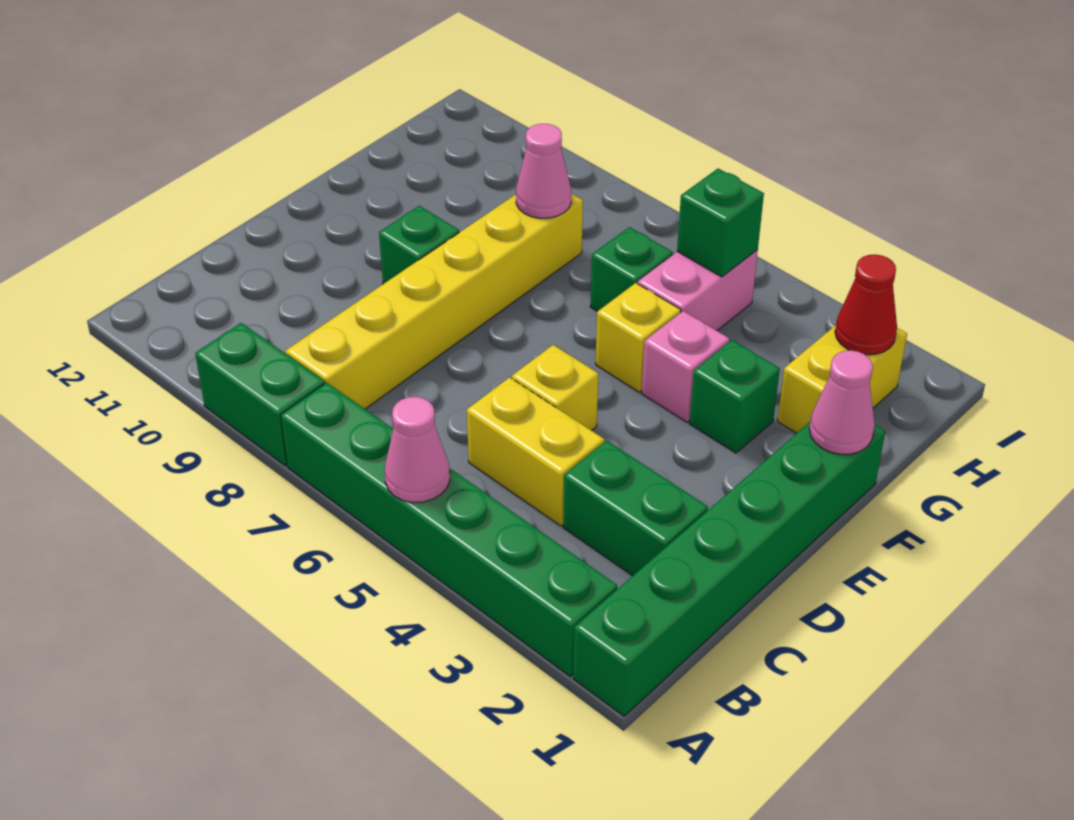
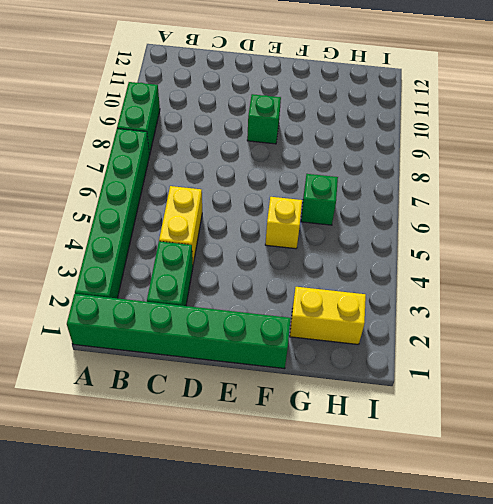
none -> yellow 1x6 brick [286,194,583,409]
none -> yellow 1x1 brick [512,345,598,431]
none -> green 1x1 brick [689,340,780,453]

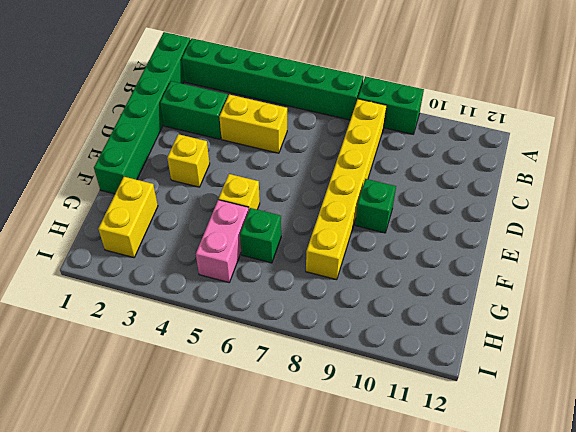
yellow 1x1 brick [167,134,210,187] -> yellow 1x1 brick moved to [512,345,598,431]
none -> green 1x1 brick [689,340,780,453]
none -> pink 1x1 brick [642,311,729,422]
none -> pink 1x1 cone [385,397,450,503]

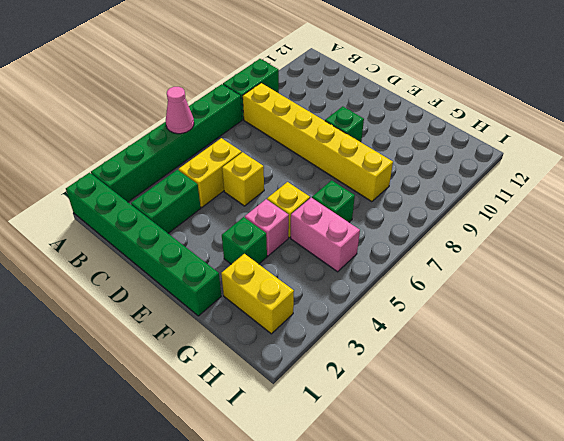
none -> pink 1x1 cone [809,350,875,454]
none -> pink 1x1 cone [516,124,571,218]
none -> red 1x1 cone [835,254,897,355]

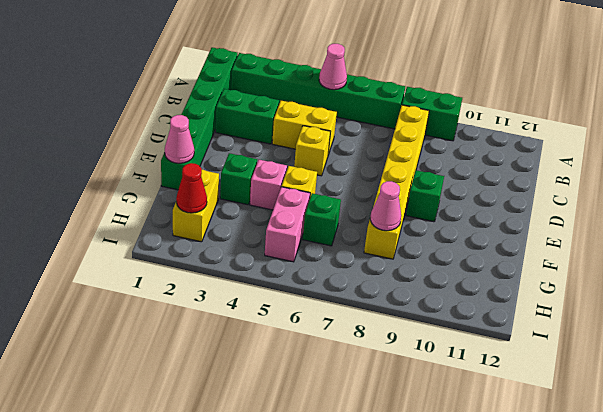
none -> green 1x1 brick [677,169,764,277]

